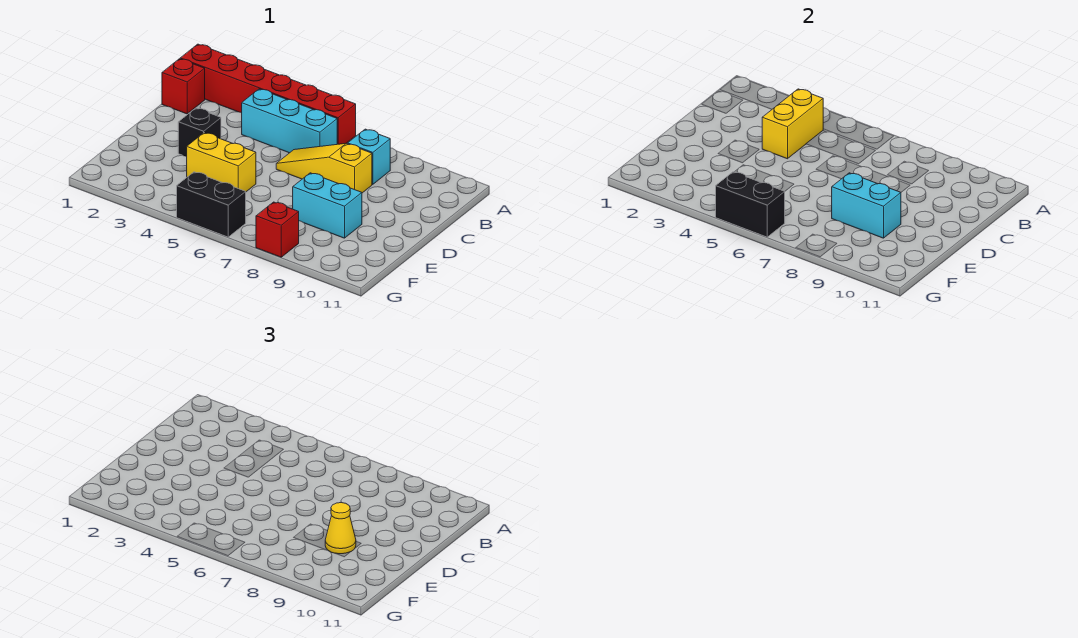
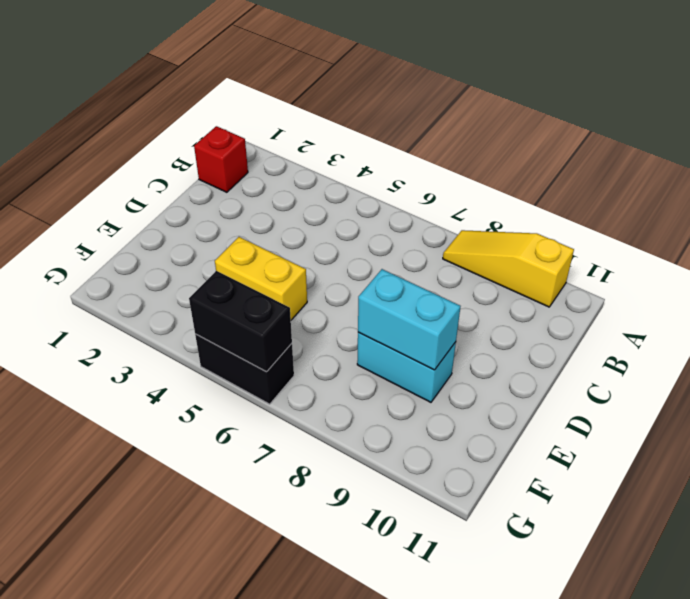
yellow 1x3 slope [443,230,574,307] -> yellow 1x3 slope moved to [276,143,372,193]
none -> red 1x6 brick [180,44,356,144]
none -> cyan 1x3 brick [242,89,337,153]
none -> cyan 1x1 brick [348,129,390,184]

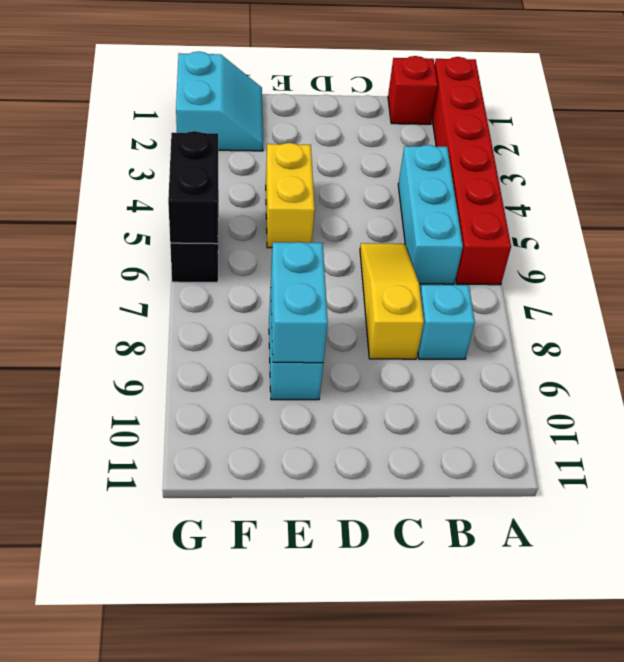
cyan 2x2 slope [176,51,263,151] -> none
none -> black 1x1 brick [178,108,221,156]
none -> red 1x1 brick [256,202,299,257]
none -> yellow 1x2 brick [762,89,823,159]

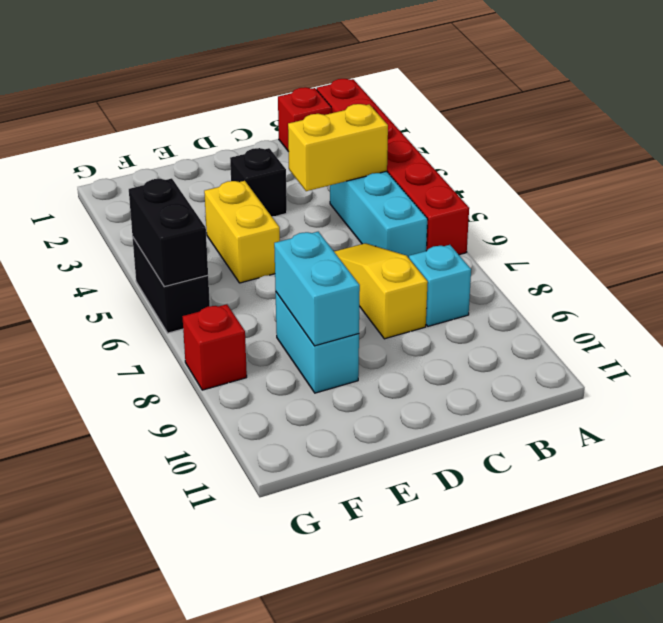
none -> yellow 1x1 cone [325,503,356,554]

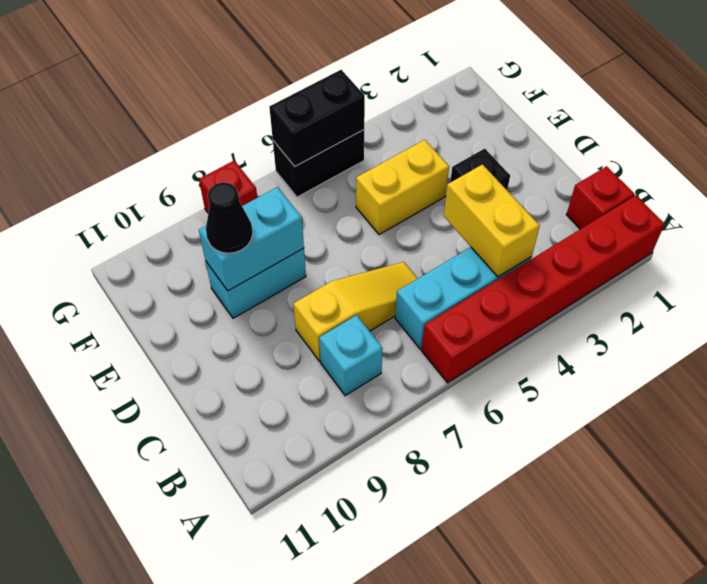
black 1x1 cone [206,182,253,253] -> yellow 1x1 cone [325,503,356,554]

